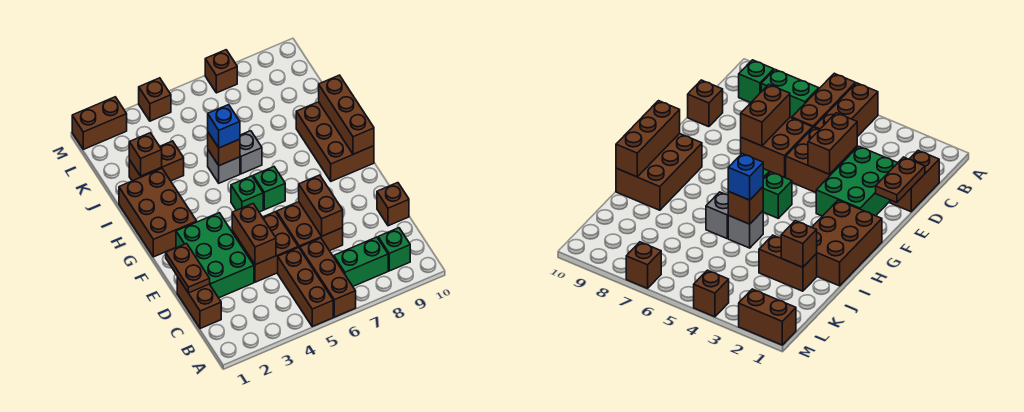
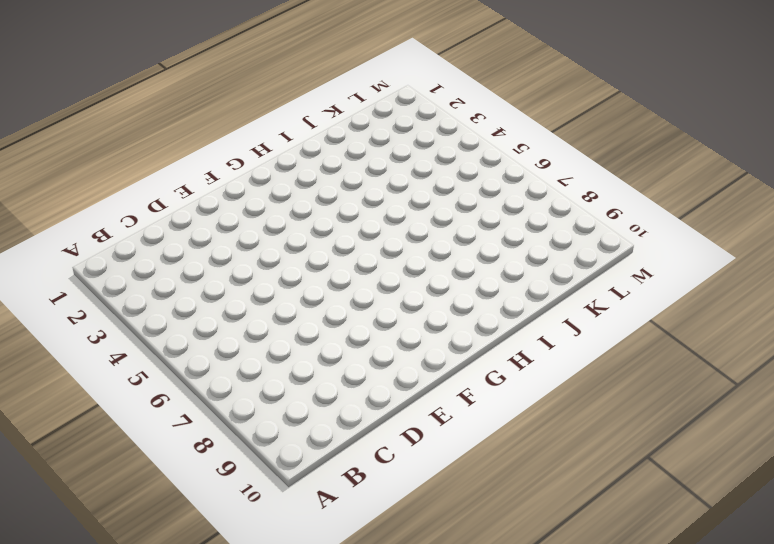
none -> brown 1x3 brick [278,247,333,327]
none -> brown 1x3 brick [300,238,356,317]
none -> green 1x2 brick [334,237,388,286]

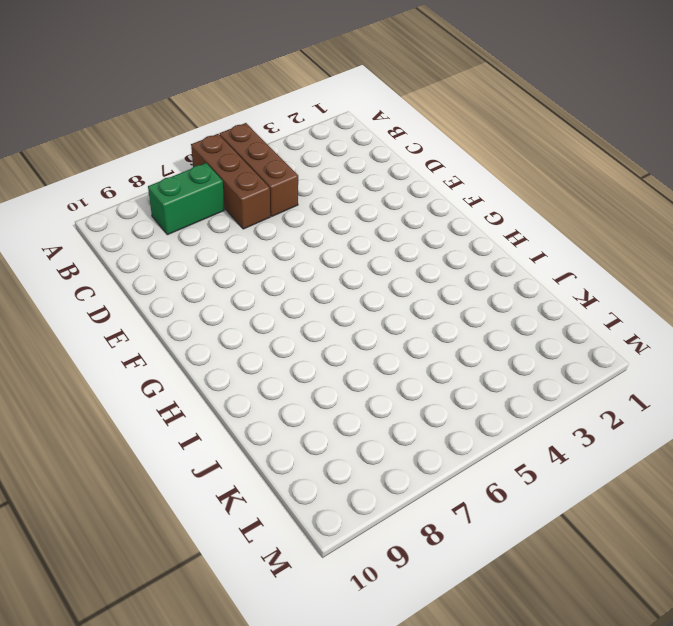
none -> green 1x1 brick [378,228,410,271]
none -> brown 1x2 brick [177,277,221,329]
none -> green 2x3 brick [176,213,254,298]

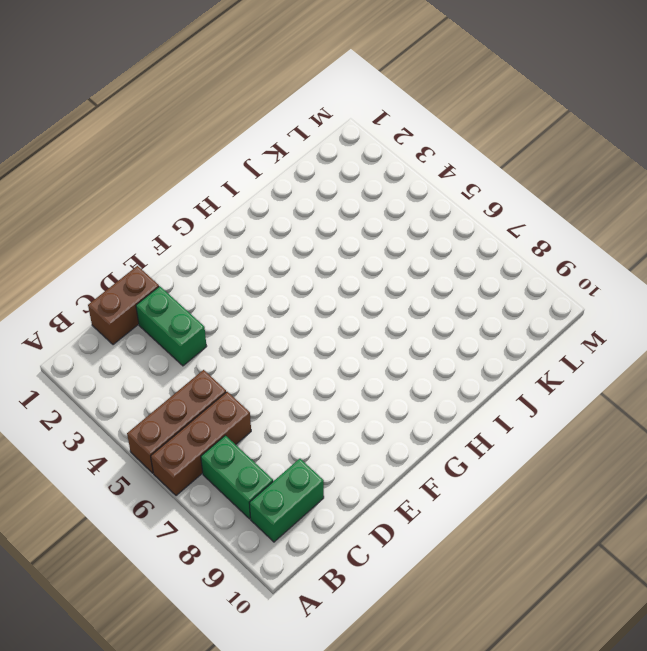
green 1x2 brick [250,459,324,542] -> green 1x1 brick [378,228,410,271]
green 1x2 brick [136,286,207,366] -> green 2x3 brick [176,213,254,298]
none -> brown 2x2 brick [232,212,298,282]
none -> brown 2x2 brick [277,202,343,251]
none -> brown 1x1 brick [377,183,409,226]

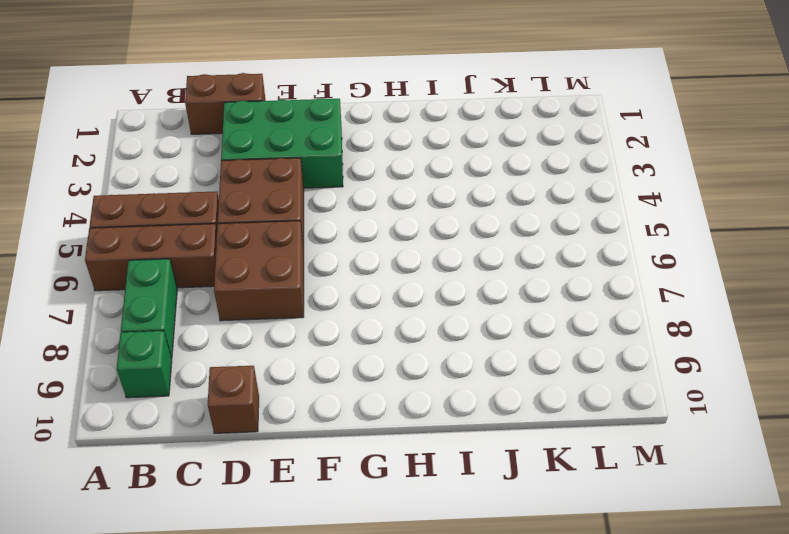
none -> brown 2x3 brick [119,169,197,257]
none -> green 1x1 brick [231,176,263,212]
none -> green 1x1 brick [253,167,285,210]

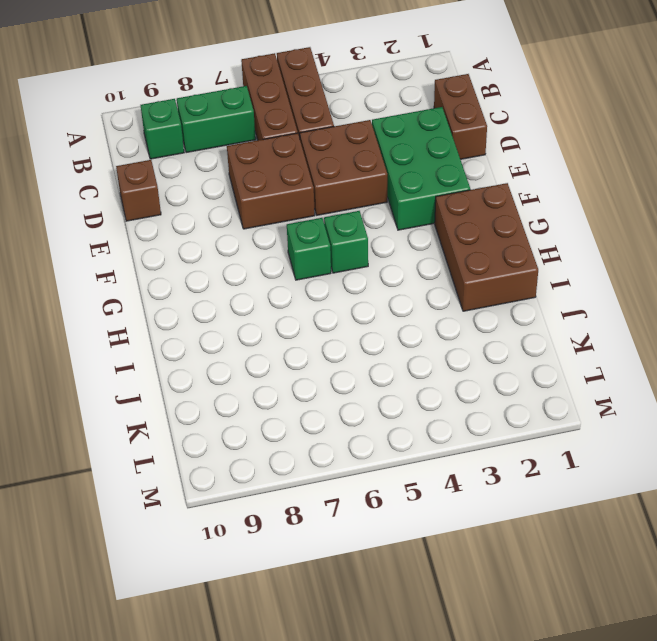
none -> brown 2x3 brick [296,102,374,181]
none -> grey 1x1 brick [208,150,240,183]
none -> grey 1x1 brick [240,131,262,174]

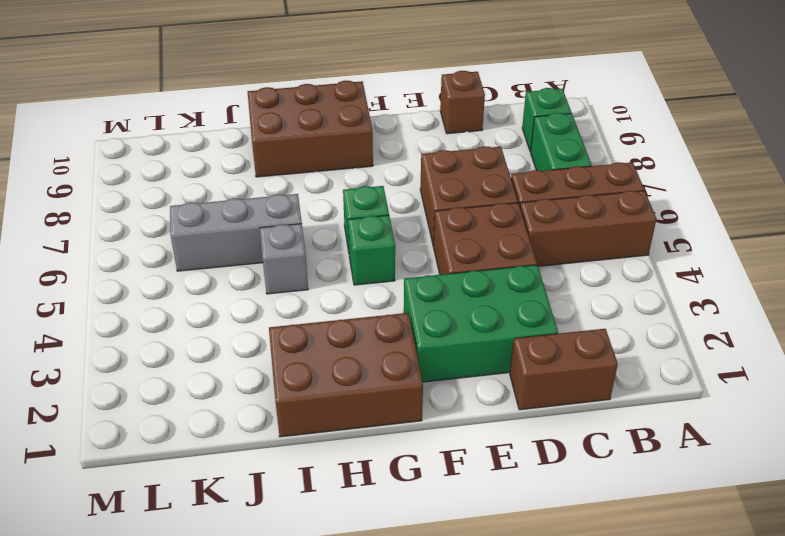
grey 1x3 brick [170,194,302,271] -> grey 1x1 brick [240,131,262,174]
none -> brown 1x2 brick [129,141,184,181]
none -> brown 1x2 brick [72,97,127,149]
none -> brown 1x1 brick [139,78,171,121]

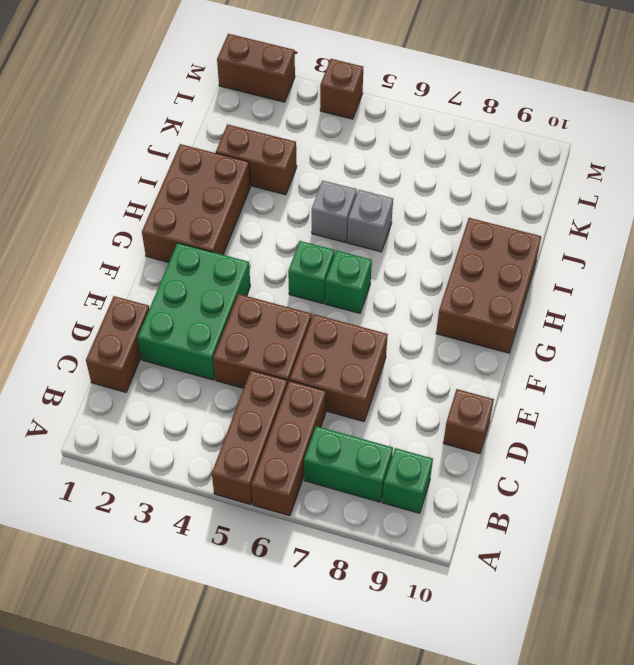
none -> brown 1x1 brick [205,50,237,93]
none -> brown 1x2 plate [166,243,210,293]
none -> brown 1x2 brick [232,204,276,265]

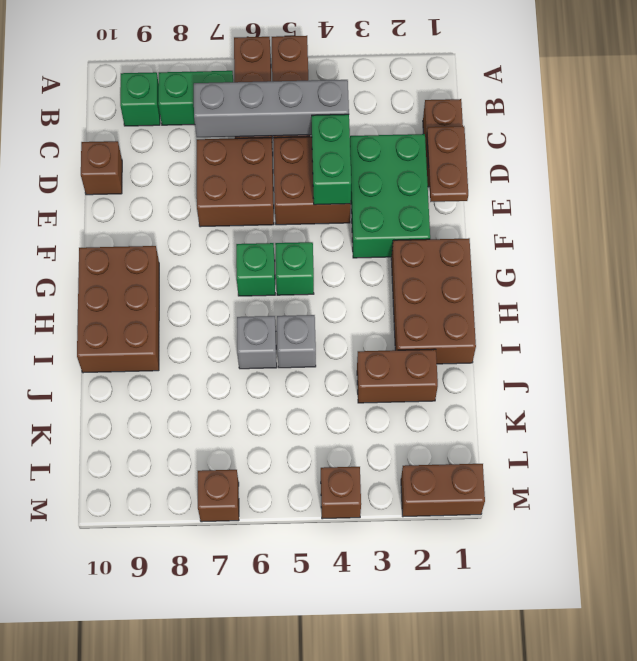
grey 1x4 brick [194,80,349,137] -> none
green 1x2 brick [312,114,351,205] -> brown 1x2 brick [232,204,276,265]
none -> brown 1x2 brick [299,175,343,236]
none -> brown 1x3 brick [319,75,374,154]
none -> brown 1x1 brick [208,133,240,166]

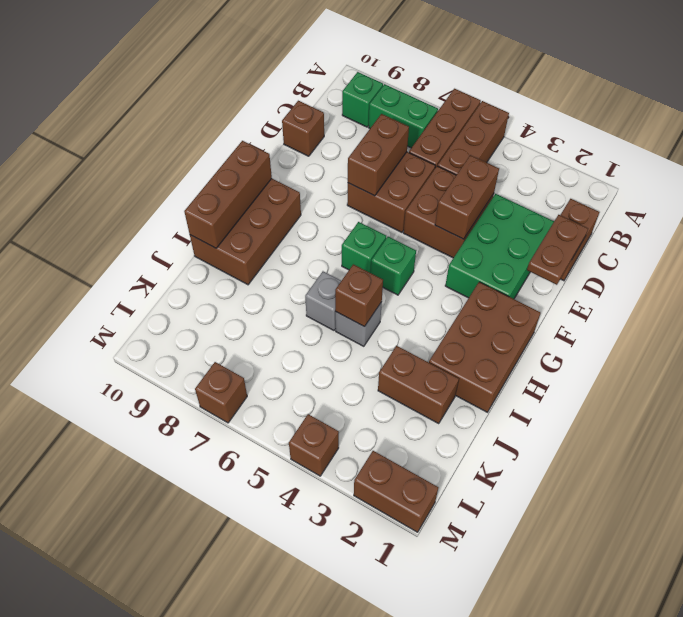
none -> brown 1x1 brick [129,133,162,176]
none -> blue 1x1 brick [208,105,240,148]

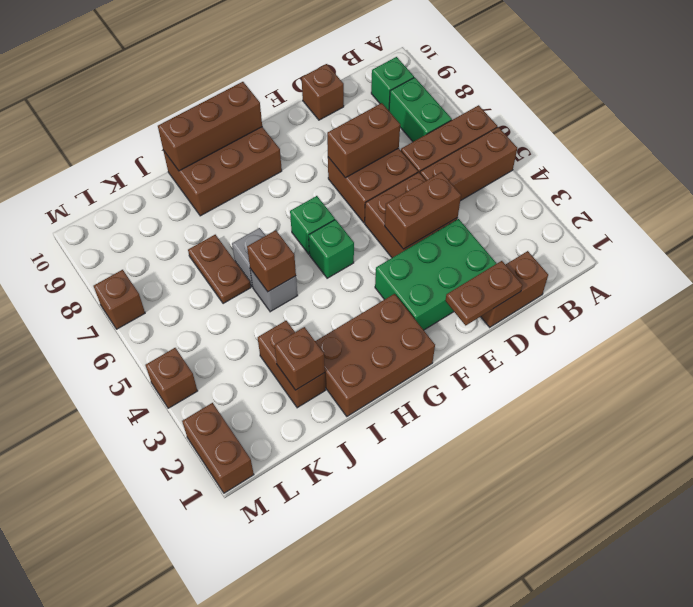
brown 1x2 plate [188,235,251,304] -> none
none -> blue 1x1 brick [208,105,240,148]

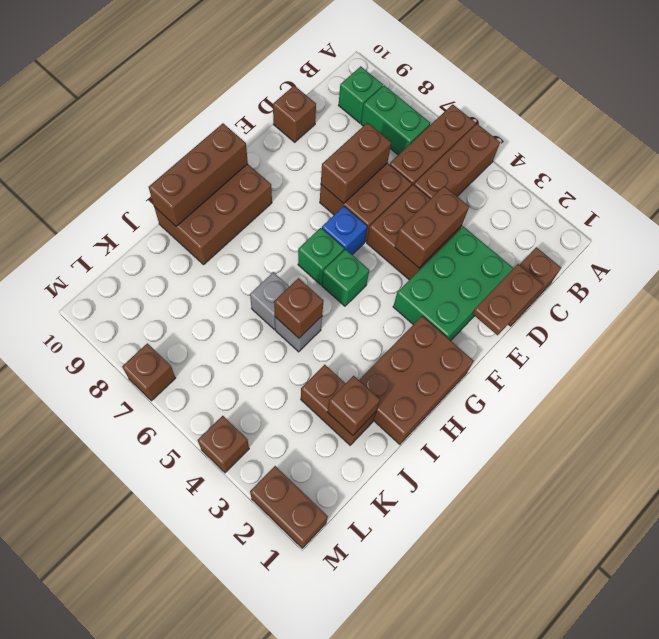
blue 1x1 brick [322,206,367,255] -> blue 1x1 brick moved to [208,105,240,148]

